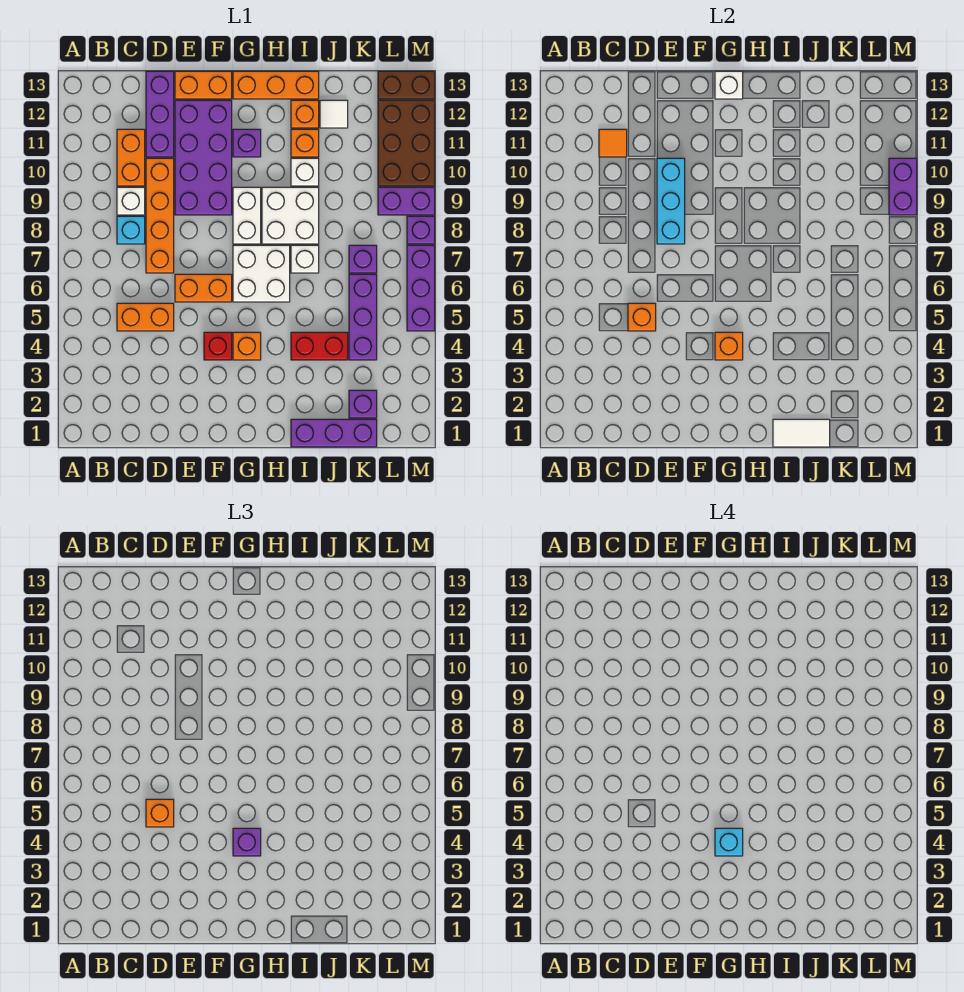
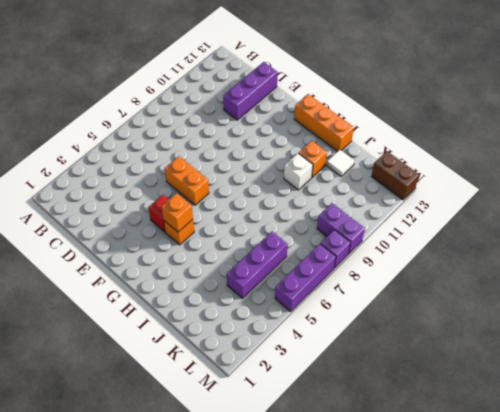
none -> orange 1x2 brick [117,303,174,331]
none -> cyan 1x1 brick [117,216,145,244]
none -> white 1x1 brick [117,187,145,215]
none -> orange 1x2 brick [117,129,145,186]

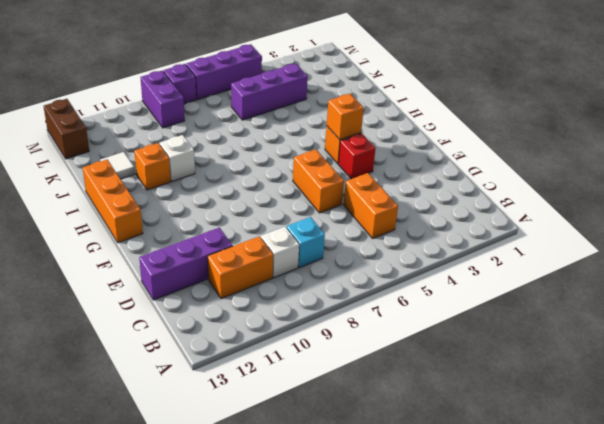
none -> orange 1x4 brick [146,158,174,273]
none -> purple 2x4 brick [175,100,232,215]
none -> orange 1x2 brick [175,71,232,99]
none -> white 2x2 brick [233,245,290,302]

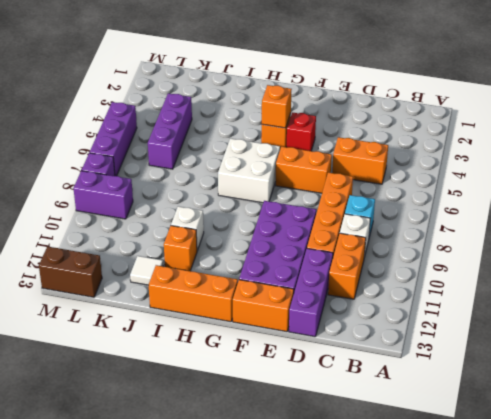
none -> white 1x2 brick [233,187,261,244]
none -> purple 1x1 brick [233,129,261,157]
none -> white 2x2 brick [262,187,319,244]
none -> purple 1x3 brick [291,419,377,447]

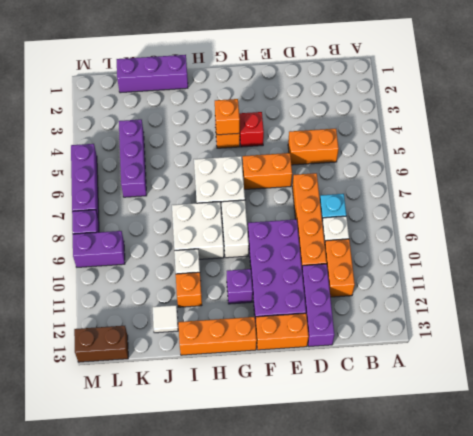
none -> red 1x2 brick [291,332,348,360]
none -> white 1x1 brick [291,245,319,273]
none -> orange 1x1 brick [291,100,319,128]
none -> purple 1x1 brick [349,390,377,418]

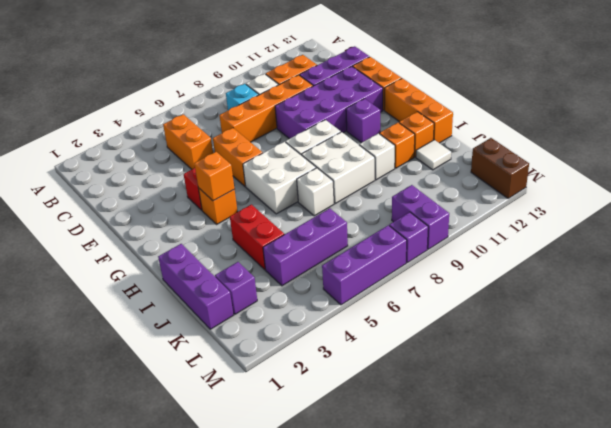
none -> purple 1x1 brick [349,245,377,273]
none -> brown 2x3 brick [378,100,435,186]
none -> orange 1x1 tile [599,129,627,157]
none -> orange 1x1 brick [628,303,656,331]

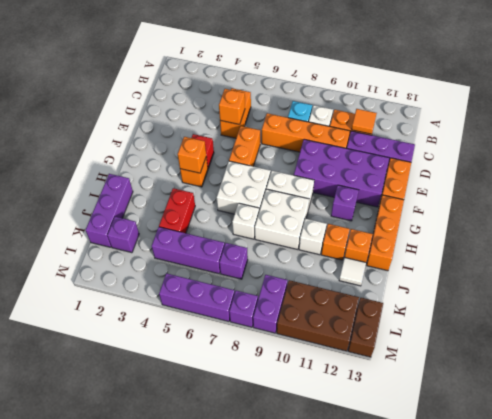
none -> cyan 1x3 brick [657,158,685,244]
none -> white 1x1 brick [715,71,743,99]
none -> white 1x2 tile [773,419,830,447]
none -> purple 1x2 brick [889,158,917,215]

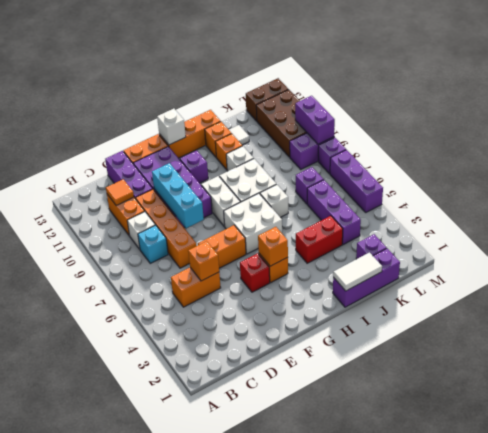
none -> orange 1x1 brick [146,799,174,827]
none -> purple 1x1 brick [233,828,261,856]
none -> cyan 1x1 brick [715,828,743,856]

